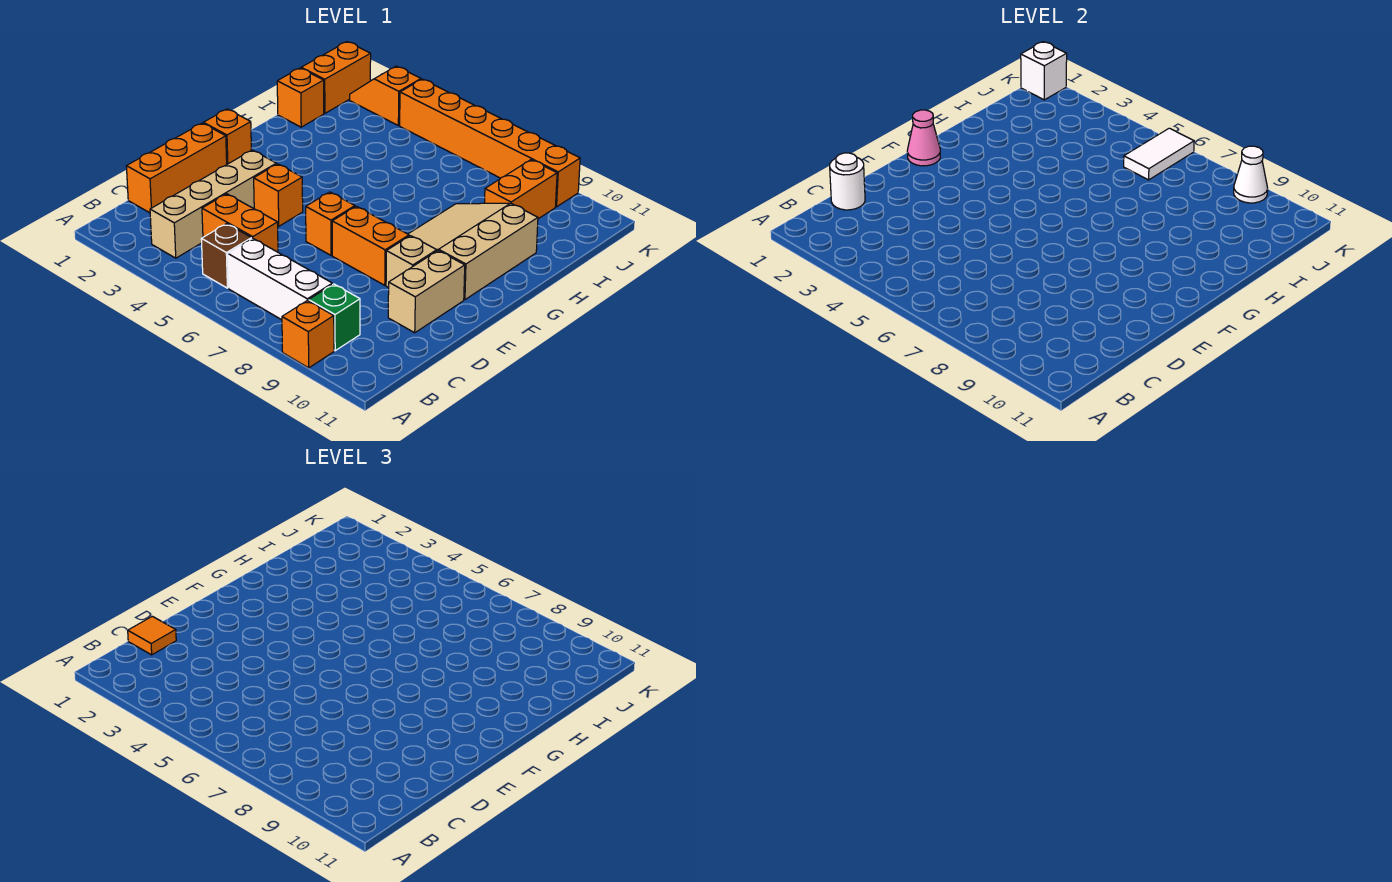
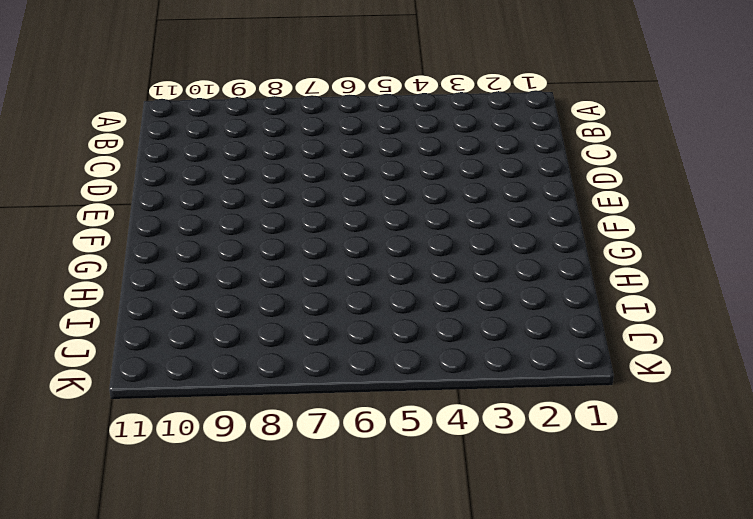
none -> orange 1x1 brick [282,301,334,368]
none -> tan 1x4 brick [150,150,276,258]
none -> brown 1x1 brick [201,224,252,288]

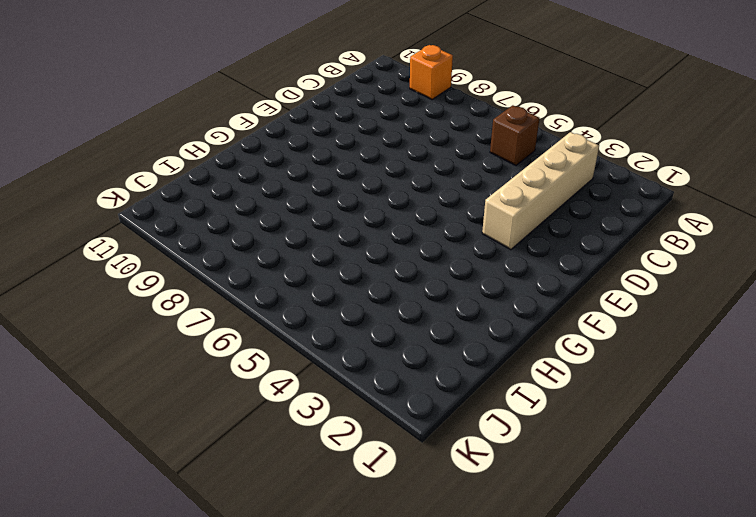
none -> white 1x3 brick [228,238,332,320]
none -> green 1x1 brick [309,284,360,351]
none -> orange 1x3 brick [126,123,227,213]

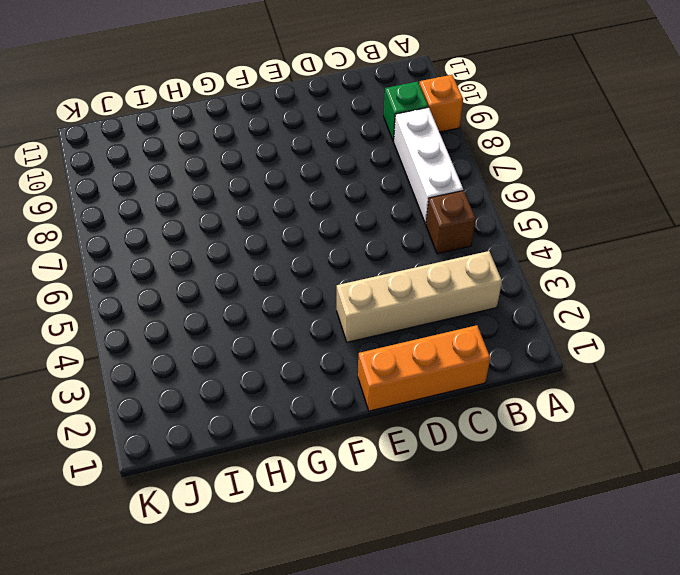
none -> orange 1x2 brick [202,194,278,252]
none -> tan 1x2 brick [388,251,465,333]
none -> orange 1x1 brick [254,164,303,226]

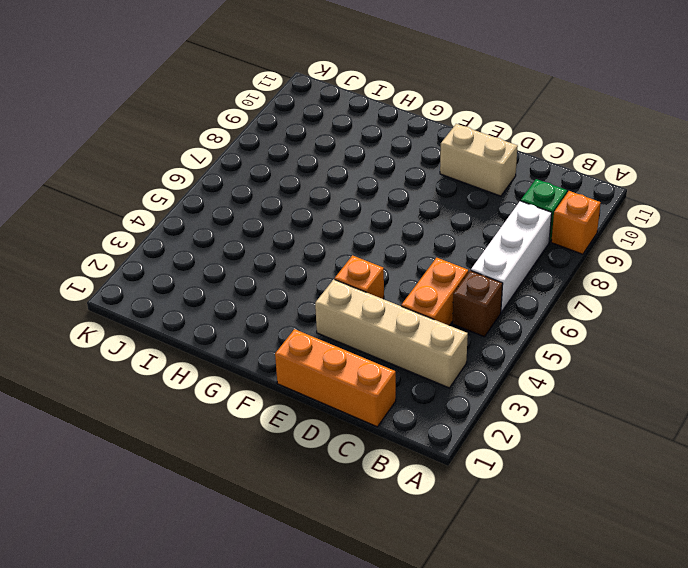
none -> orange 1x1 brick [306,192,355,255]
none -> orange 1x2 brick [332,206,409,285]
none -> tan 1x1 brick [386,236,437,288]

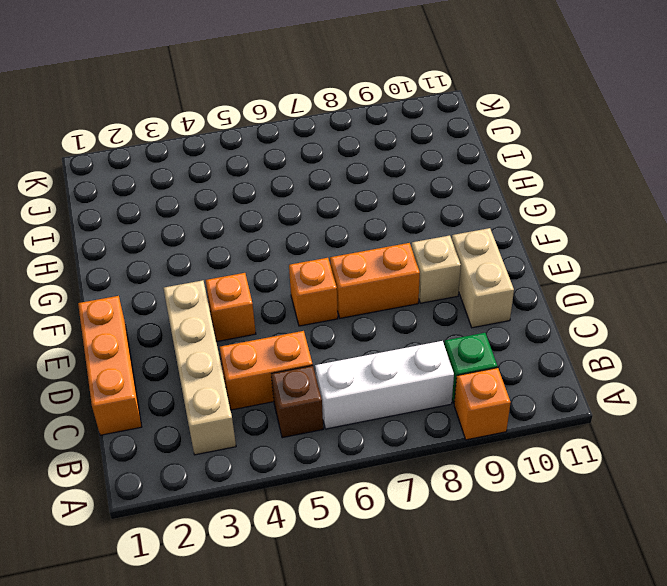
none -> orange 1x1 brick [203,109,251,164]
none -> tan 3x3 slope [409,203,538,300]
none -> orange 1x1 brick [277,68,324,127]

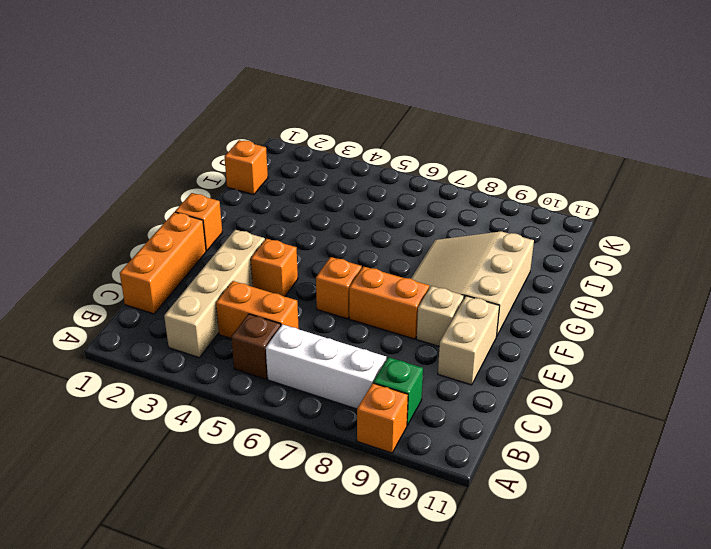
none -> orange 1x2 brick [485,160,557,219]
none -> orange 1x2 brick [301,42,371,113]
none -> orange 1x2 slope [350,66,421,125]

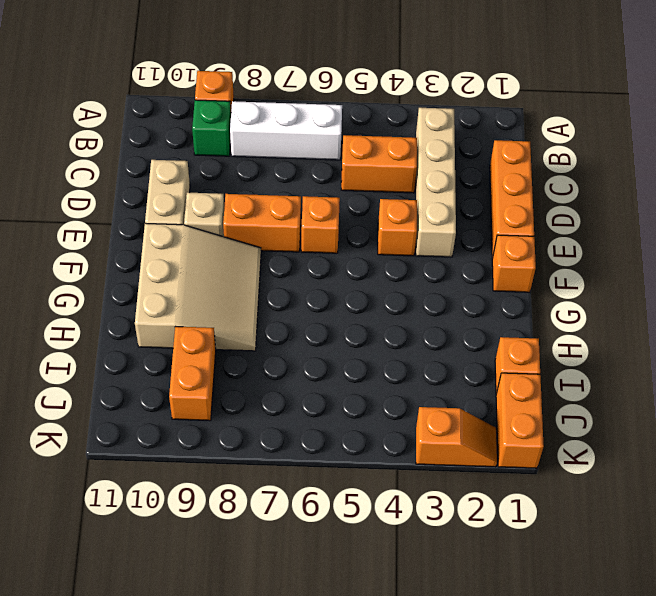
none -> brown 1x1 brick [201,224,252,288]
none -> orange 1x6 brick [400,79,580,207]
none -> white 1x1 round brick [830,153,865,210]

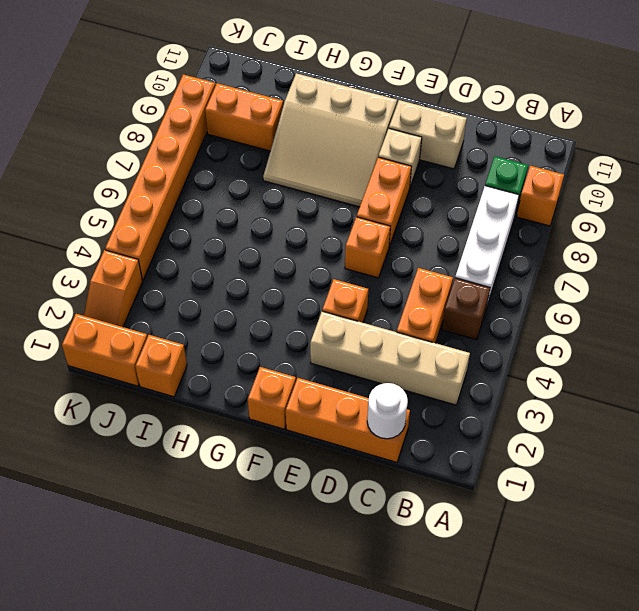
none -> pink 1x1 cone [907,110,940,166]
none -> white 1x2 tile [1124,128,1194,180]
none -> white 1x1 brick [1021,42,1067,100]

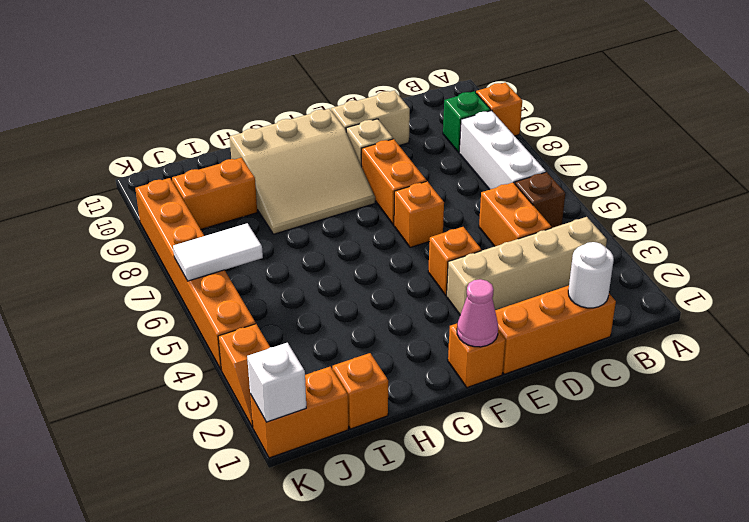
none -> white 1x1 cone [1234,146,1268,203]
none -> orange 1x1 tile [128,616,176,655]

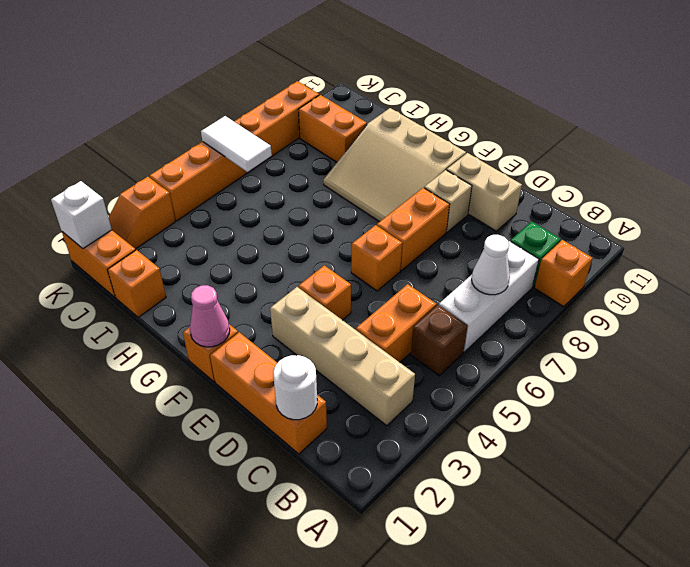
white 1x1 cone [472,235,510,295] -> white 1x1 cone moved to [1234,146,1268,203]
none -> orange 1x1 tile [128,616,176,655]

